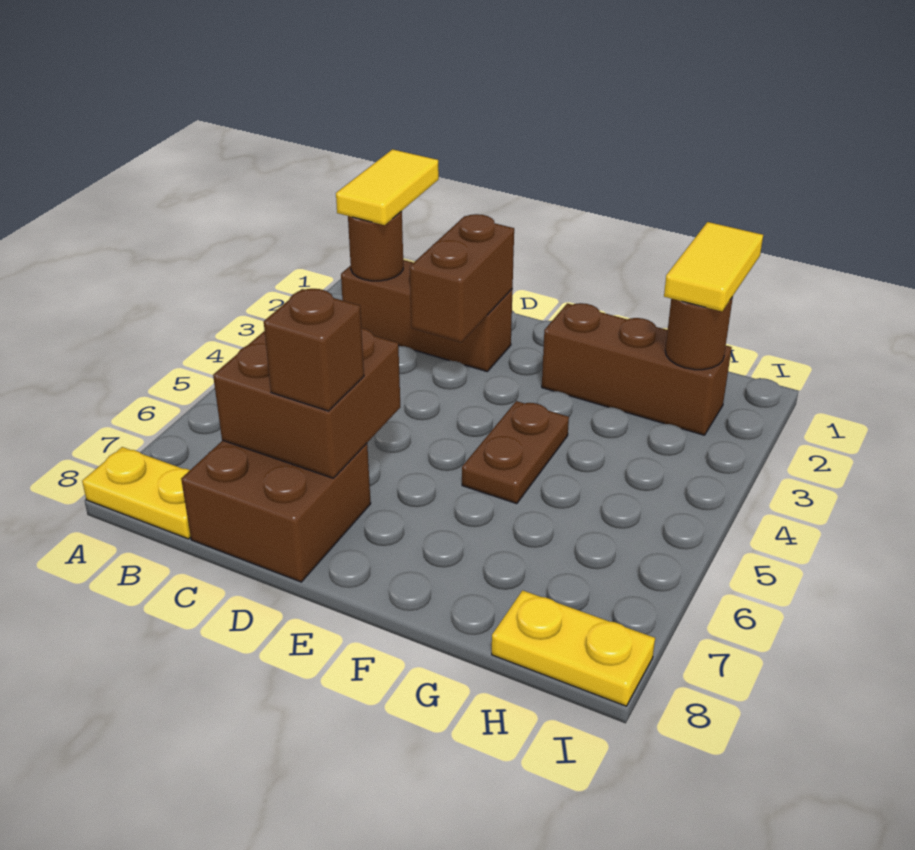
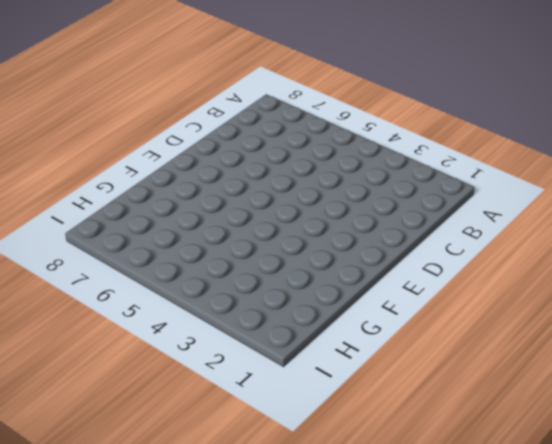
none -> yellow 1x2 plate [82,447,191,539]
none -> brown 1x3 brick [341,260,513,372]
none -> brown 2x2 brick [181,440,371,582]

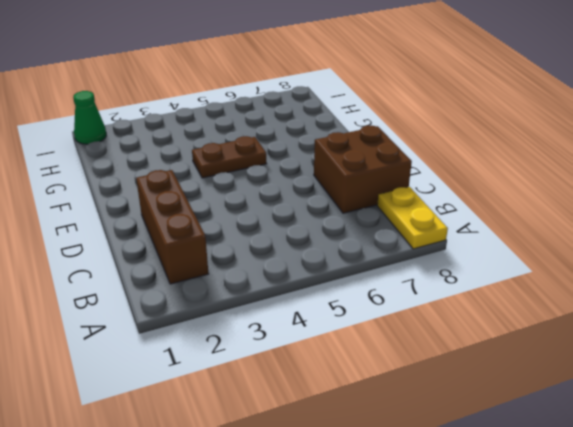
green 1x1 cone [73,91,106,144] -> none
none -> brown 1x3 brick [542,303,732,435]
none -> yellow 1x2 plate [492,590,655,706]
none -> brown 1x1 round brick [348,211,403,281]

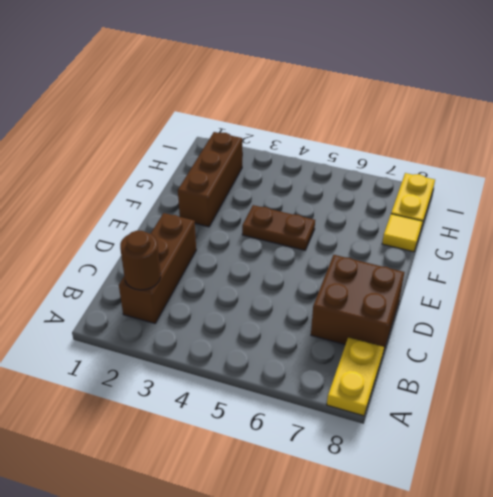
yellow 1x1 tile [382,214,423,252] -> none
none -> brown 2x2 brick [213,328,400,478]
none -> brown 1x2 brick [410,214,514,342]
none -> brown 1x1 round brick [665,297,733,370]

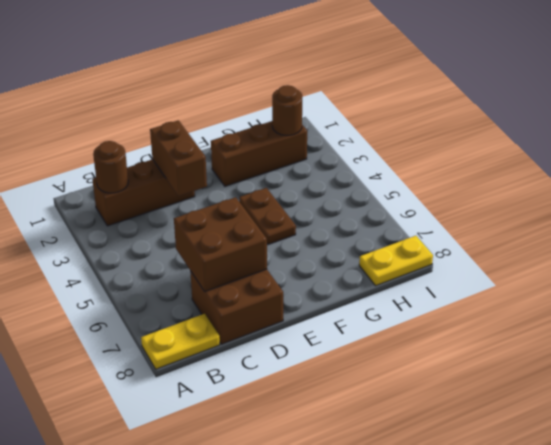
none -> yellow 1x2 tile [336,149,439,225]
none -> brown 1x1 brick [264,289,364,411]
none -> yellow 1x2 tile [664,222,763,311]

